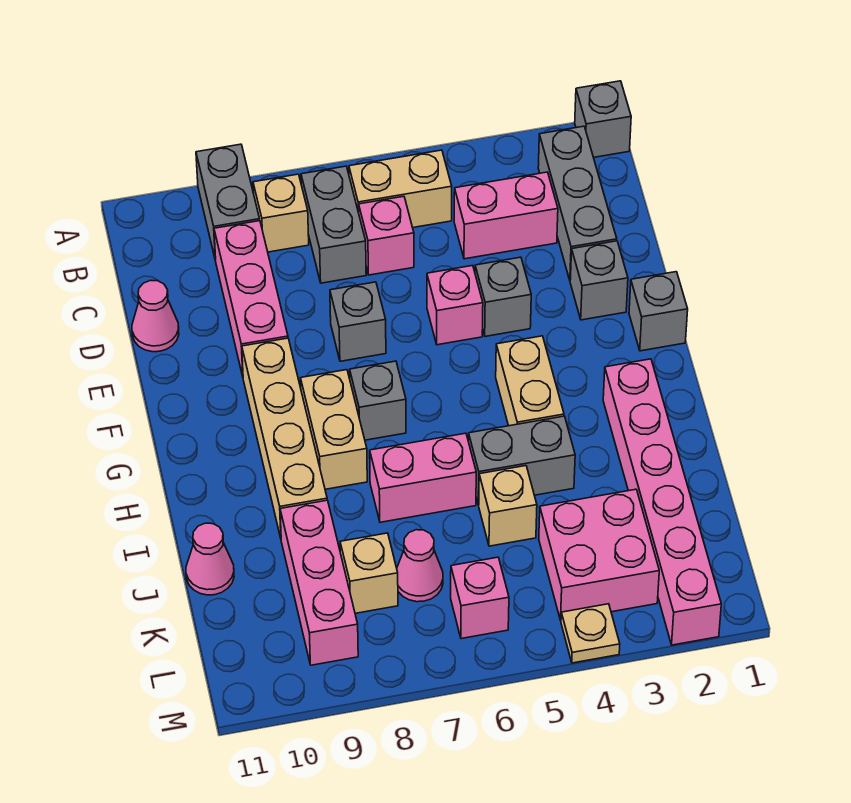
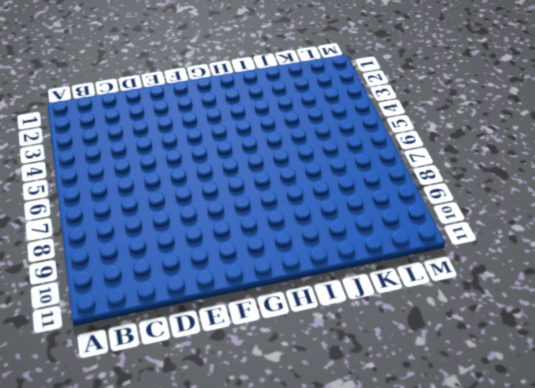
none -> grey 1x1 brick [575,81,631,157]
none -> grey 1x2 brick [196,144,260,261]
none -> grey 1x3 brick [538,126,617,280]
none -> tan 1x2 brick [349,150,452,228]

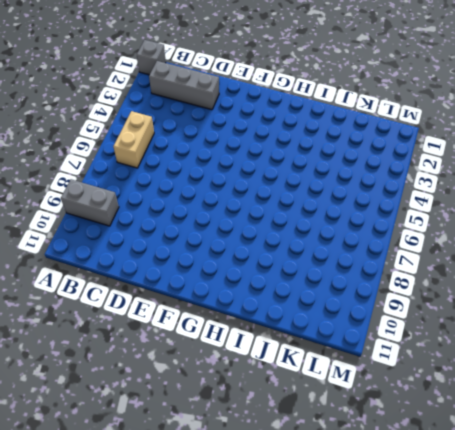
none -> grey 1x2 brick [301,166,366,283]
none -> tan 1x1 brick [253,174,309,252]
none -> pink 1x2 brick [454,172,558,259]
none -> pink 1x1 brick [359,196,414,275]

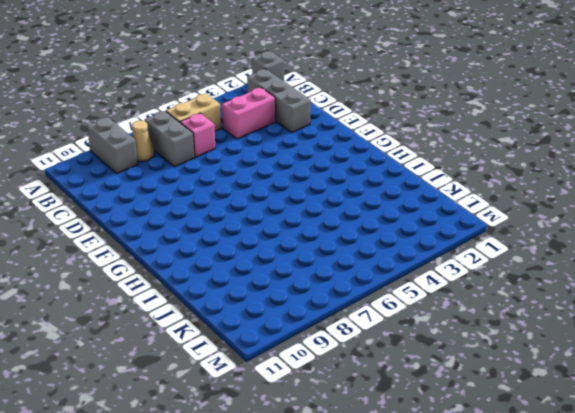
tan 1x1 cone [132,120,154,161] -> tan 1x1 brick [253,174,309,252]
none -> pink 1x3 brick [214,221,288,376]
none -> pink 1x1 cone [132,280,179,352]
none -> grey 1x1 brick [570,241,628,320]
none -> grey 1x1 brick [475,257,531,336]

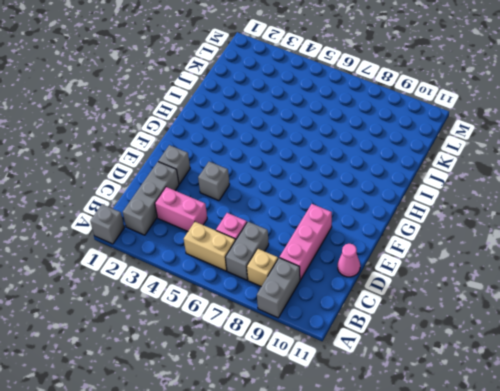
none -> pink 1x1 brick [427,266,483,345]
none -> grey 1x1 brick [330,282,386,361]
none -> grey 1x1 brick [629,272,688,351]
none -> tan 1x4 brick [242,338,327,538]

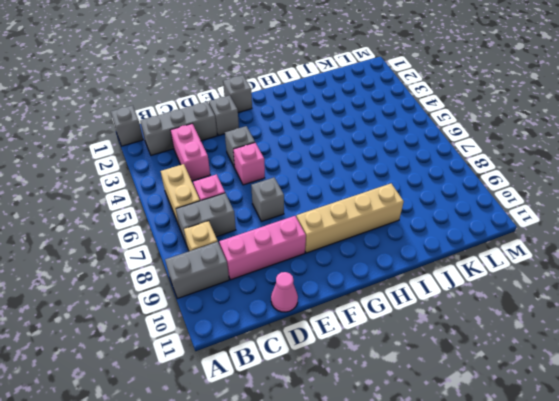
none -> tan 1x2 brick [496,336,564,426]
none -> grey 1x1 brick [350,361,406,440]
none -> tan 1x2 brick [301,370,367,489]
none -> pink 1x6 brick [603,359,721,645]

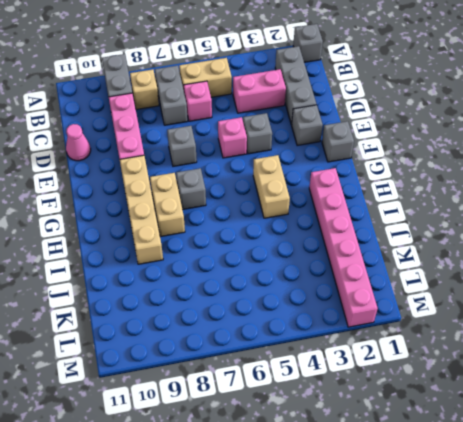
none -> grey 1x2 brick [468,416,575,505]
none -> pink 1x2 brick [370,433,476,522]
none -> tan 1x1 brick [479,466,537,546]
none -> pink 1x3 brick [280,500,358,665]

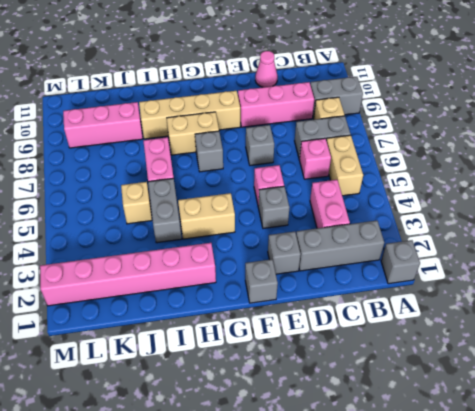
none -> pink 1x1 cone [186,523,234,595]
none -> pink 2x2 brick [539,489,659,620]
none -> pink 1x1 cone [397,530,443,602]
none -> tan 1x1 brick [340,533,398,613]

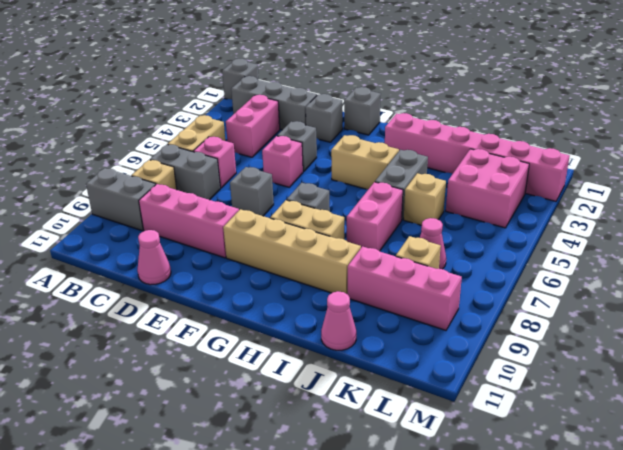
none -> pink 1x1 brick [451,557,509,639]
none -> tan 1x1 plate [561,604,620,663]

